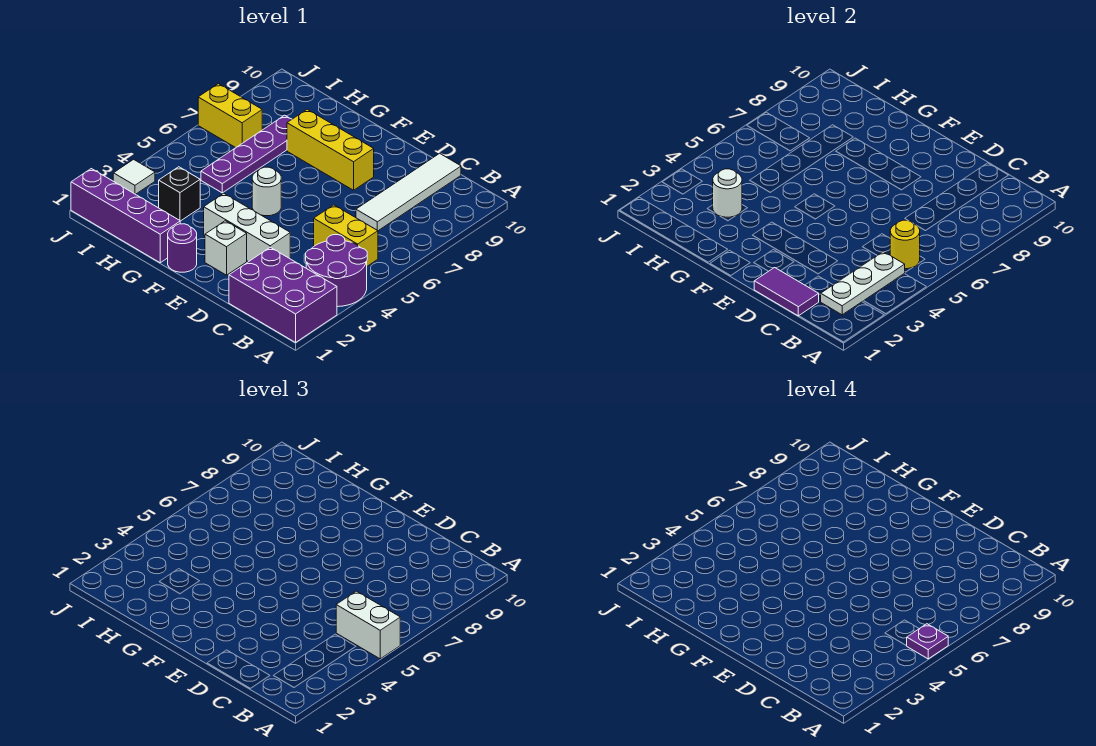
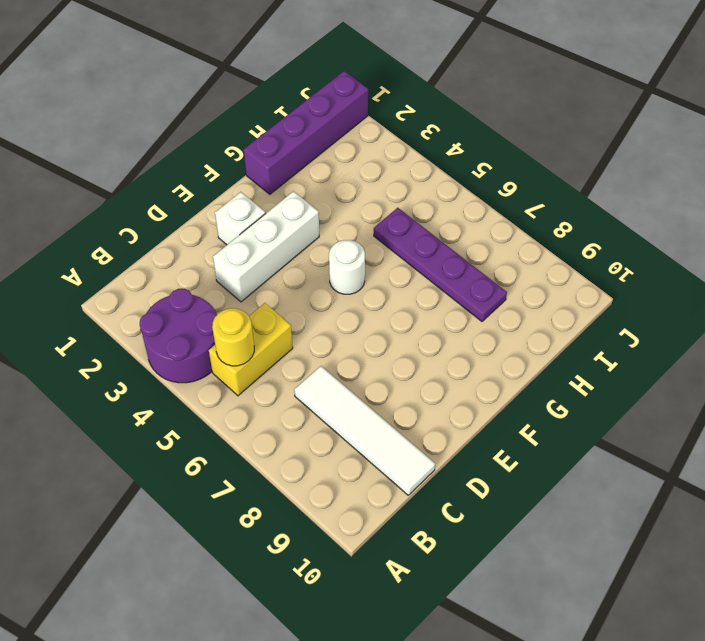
none -> purple 2x3 brick [229,247,337,342]
none -> yellow 1x3 brick [287,109,374,190]
none -> purple 1x1 round brick [168,224,197,272]

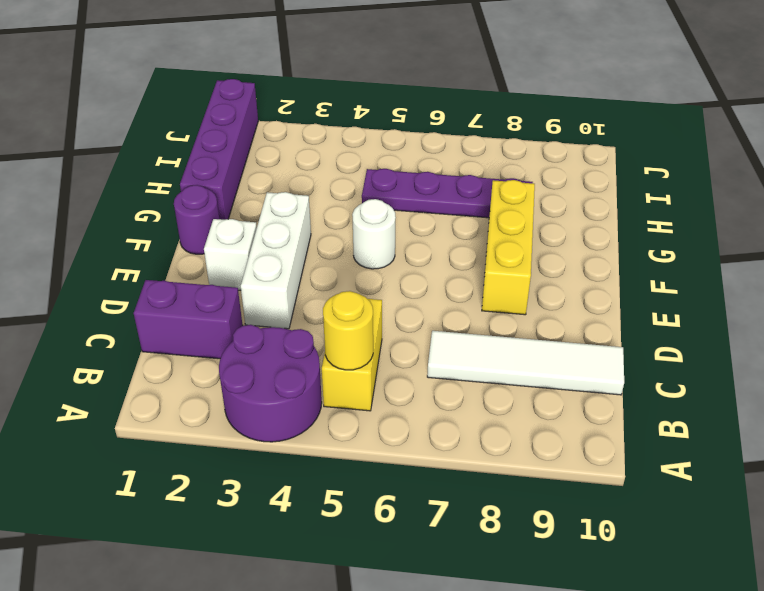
purple 1x2 brick [134,280,243,359] -> purple 2x3 brick [229,247,337,342]
none -> black 1x1 brick [159,167,200,221]
none -> yellow 1x2 brick [198,84,262,148]
none -> white 1x1 tile [113,159,155,194]

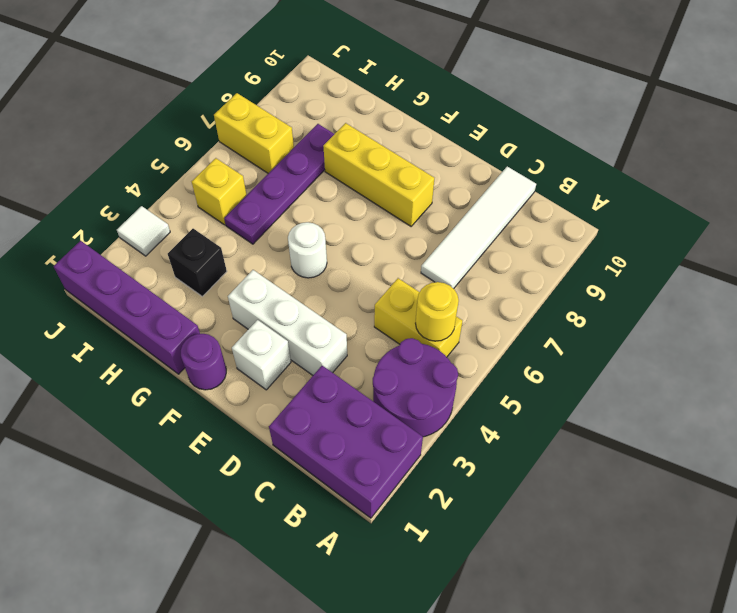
yellow 1x1 brick [192,158,246,225] -> none
none -> white 1x3 plate [821,252,905,315]
none -> purple 1x2 tile [754,268,819,316]
none -> white 1x1 round brick [713,169,742,217]

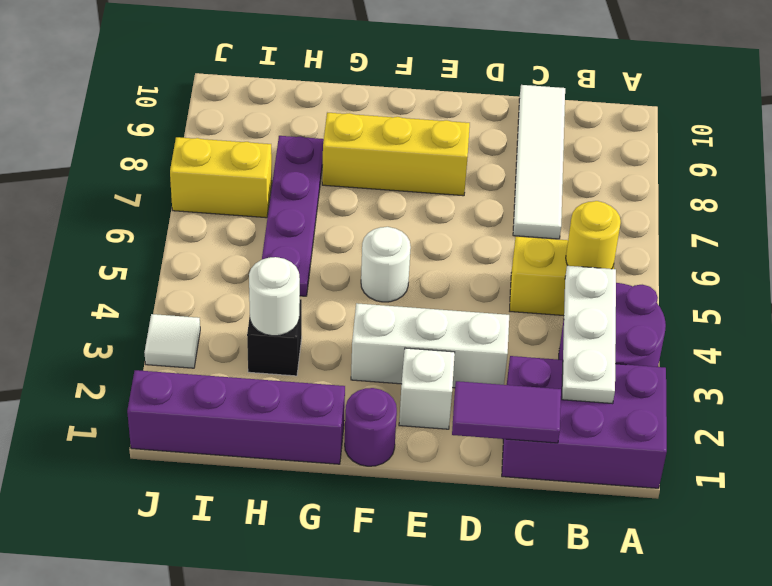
none -> white 1x2 brick [336,591,400,659]
none -> purple 1x1 plate [907,624,948,659]

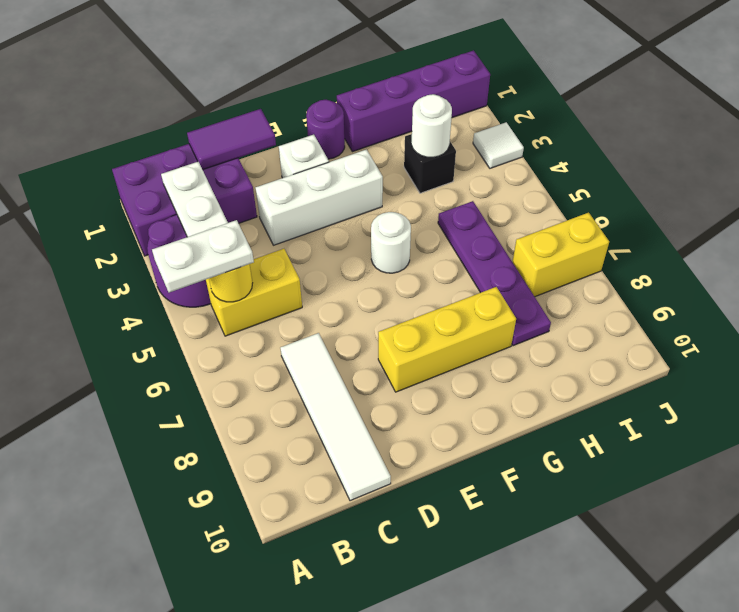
white 1x2 plate [152,220,254,293] -> white 1x2 brick [336,591,400,659]
none -> purple 1x1 plate [907,624,948,659]

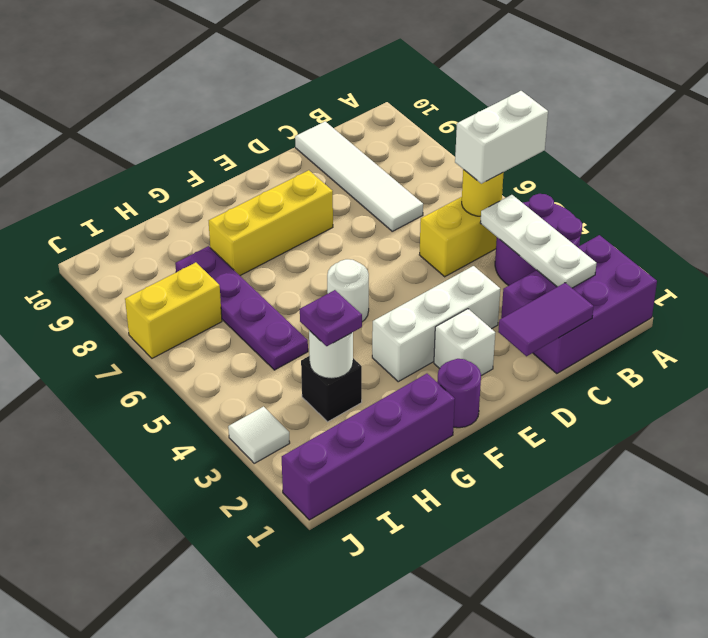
purple 1x1 plate [300,290,362,346] -> purple 1x1 plate moved to [907,624,948,659]

